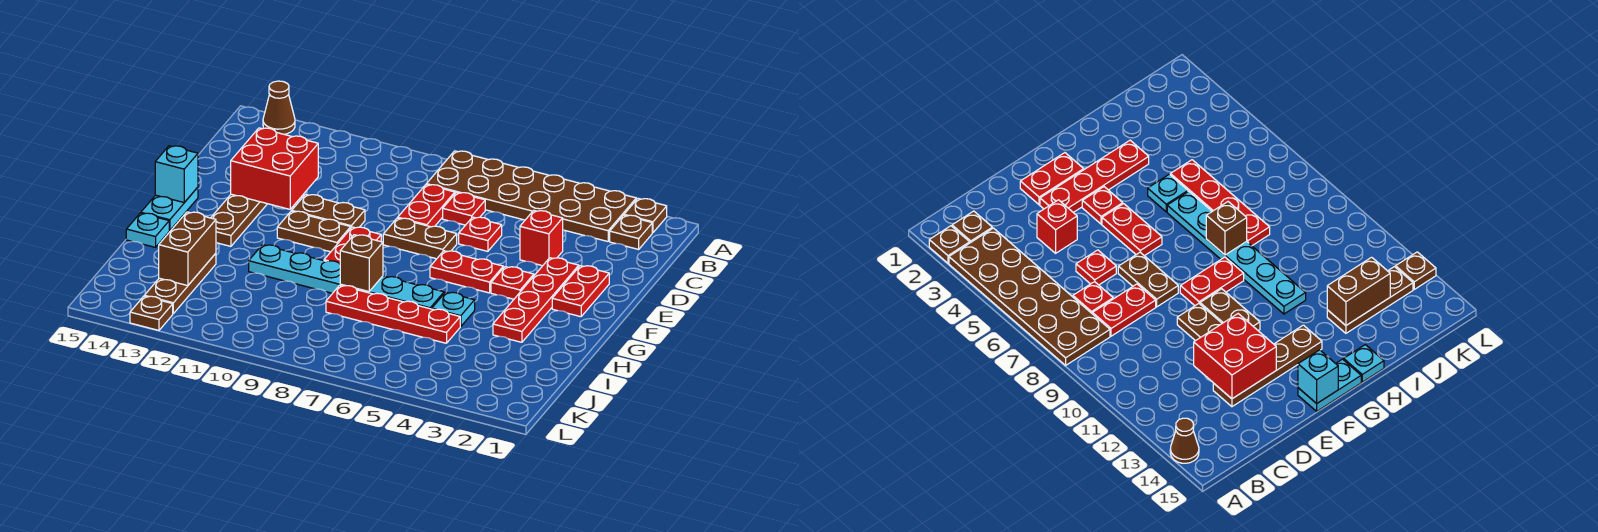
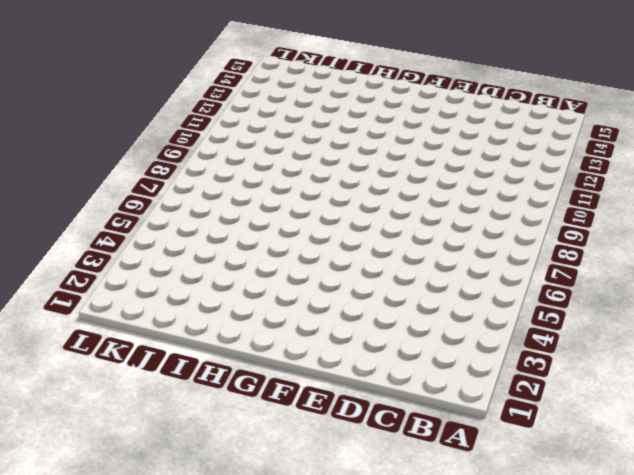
none -> brown 1x1 plate [624,199,667,233]
none -> brown 2x6 plate [426,151,636,241]
none -> brown 1x1 cone [263,81,295,134]

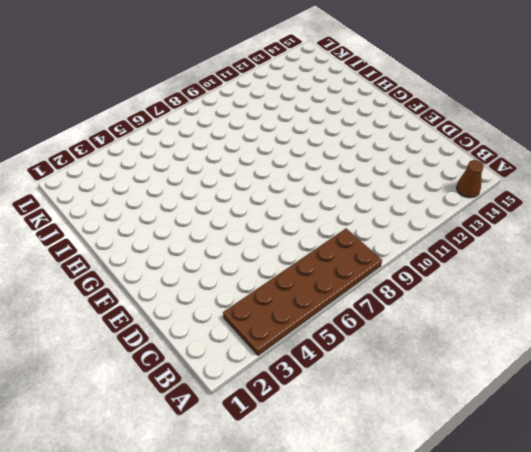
none -> brown 1x1 plate [624,199,667,233]
none -> brown 1x1 plate [610,215,652,249]
none -> red 1x1 plate [443,192,485,225]

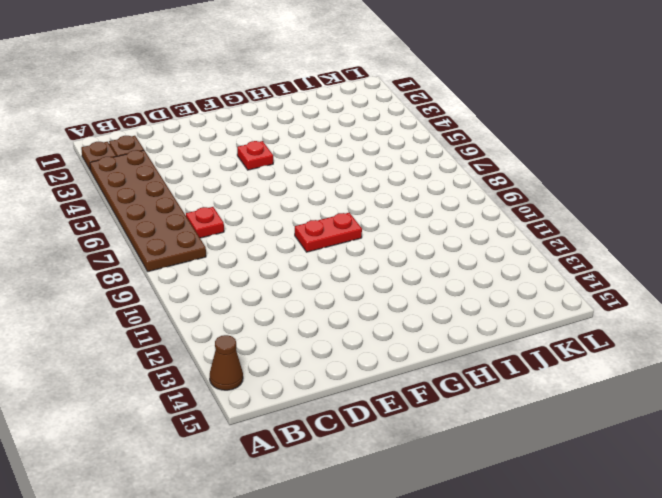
none -> red 1x2 plate [398,185,455,227]
none -> red 1x1 brick [520,210,563,266]
none -> red 1x1 plate [459,217,502,251]

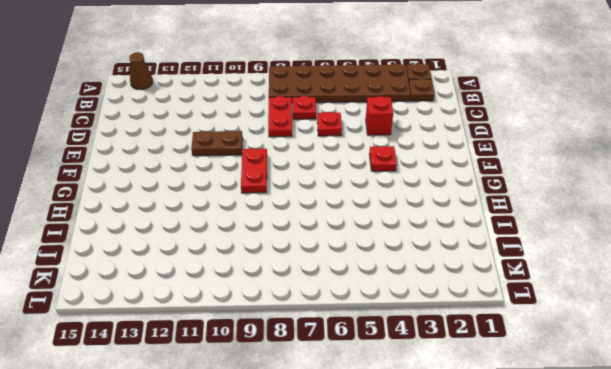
none -> brown 1x4 plate [211,194,267,246]
none -> red 1x2 plate [552,266,609,317]
none -> red 1x4 plate [493,258,579,342]

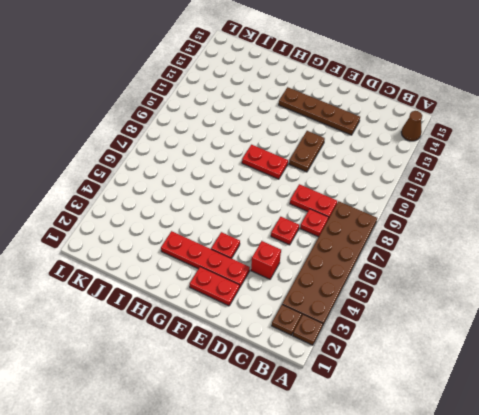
none -> brown 1x2 plate [383,218,457,259]
none -> red 1x2 plate [430,251,503,293]
none -> brown 1x2 plate [277,211,351,252]

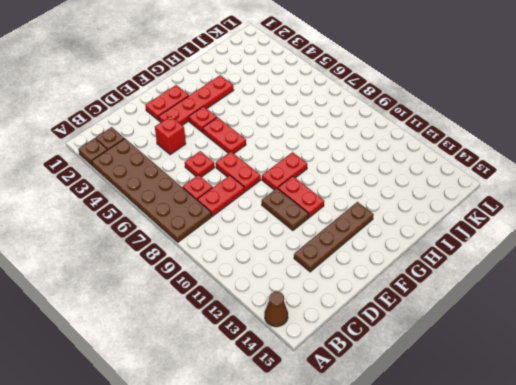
red 1x2 plate [216,152,261,191] -> brown 1x2 plate [383,218,457,259]
red 1x2 plate [278,176,324,218] -> brown 1x2 plate [277,211,351,252]
none -> cyan 1x2 plate [141,187,198,231]
none -> cyan 1x1 plate [432,292,475,327]
none -> cyan 1x6 plate [249,245,444,309]

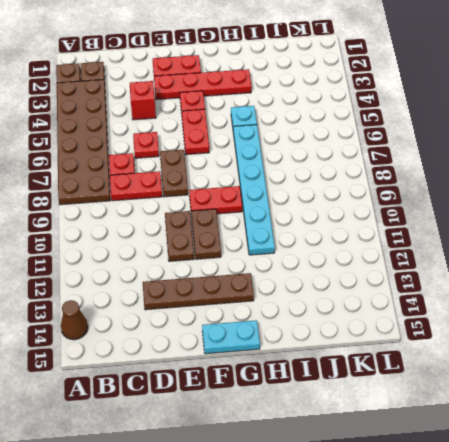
none -> cyan 1x1 plate [126,213,169,247]
none -> red 1x4 plate [326,285,460,343]
none -> brown 1x3 plate [144,253,216,313]

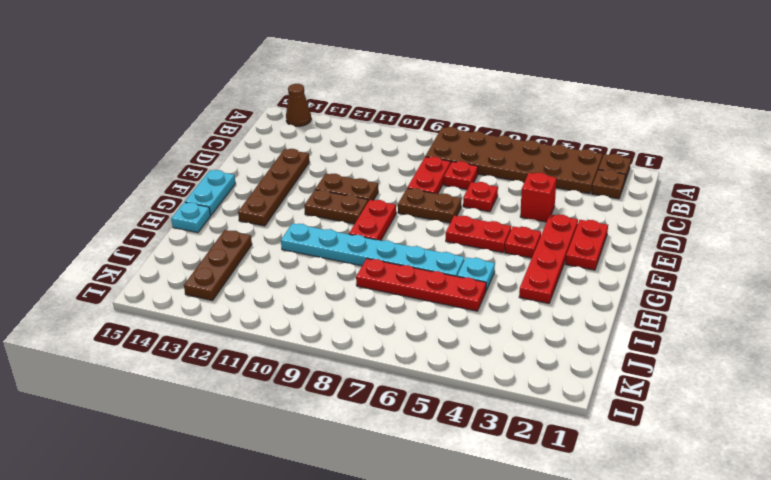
none -> brown 1x1 plate [130,296,173,330]
none -> red 2x2 brick [231,128,318,209]
none -> cyan 1x1 brick [155,146,198,202]

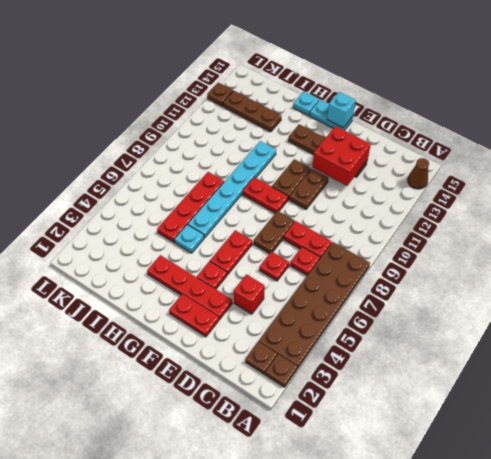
none -> brown 1x1 brick [340,235,383,292]
none -> brown 1x2 brick [159,212,216,286]

